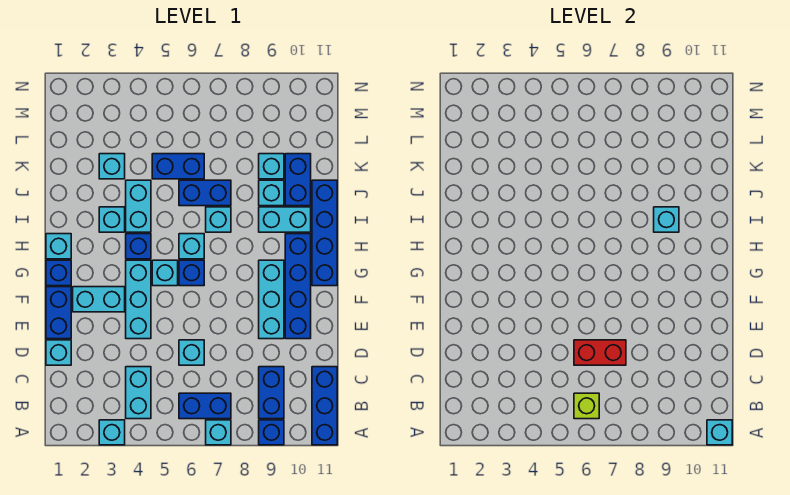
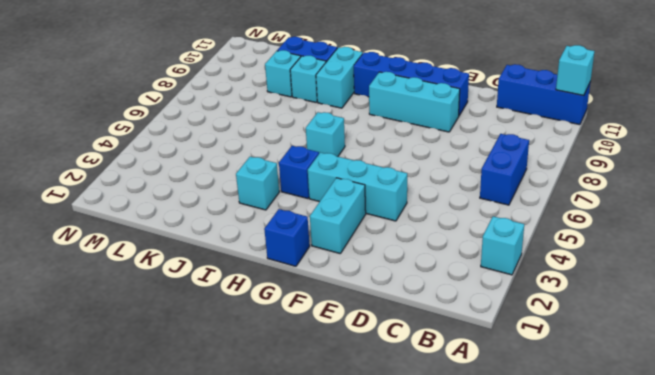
none -> cyan 1x1 brick [206,420,231,445]
none -> blue 1x1 brick [259,420,284,445]
none -> cyan 1x2 brick [126,367,151,419]
none -> blue 1x2 brick [259,367,284,419]

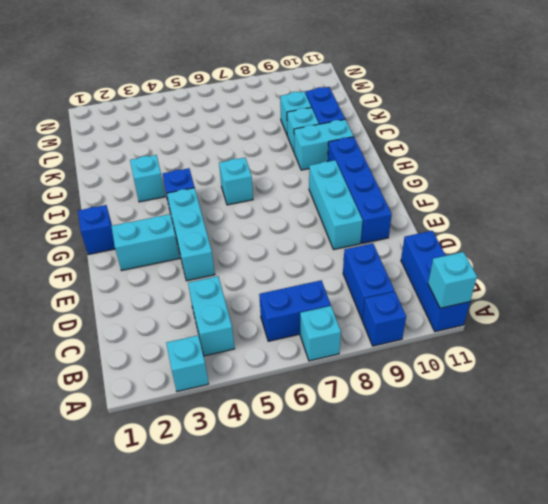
none -> cyan 1x1 brick [46,340,71,365]
none -> cyan 1x1 brick [179,340,204,365]
none -> blue 1x2 brick [46,287,71,339]
none -> cyan 1x1 brick [152,260,178,286]

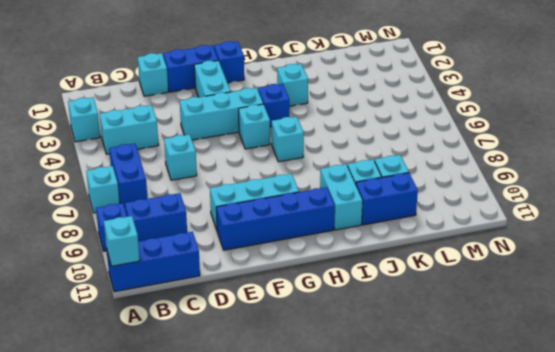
none -> blue 1x1 brick [179,260,204,286]
none -> blue 1x4 brick [312,180,337,286]
none -> cyan 1x1 brick [46,234,71,259]
none -> cyan 1x2 brick [126,180,151,232]

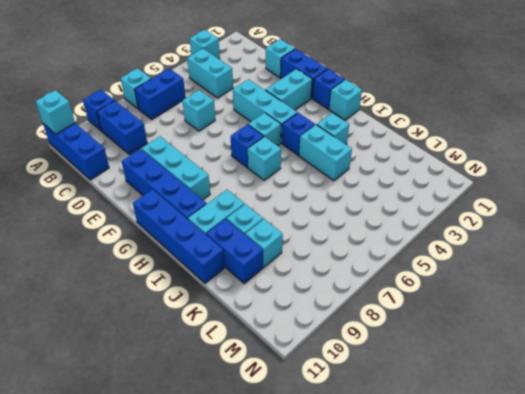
none -> cyan 1x1 brick [206,207,231,232]
none -> blue 1x2 brick [179,180,231,206]
none -> cyan 1x1 brick [99,154,125,179]
none -> blue 1x2 brick [152,154,204,179]

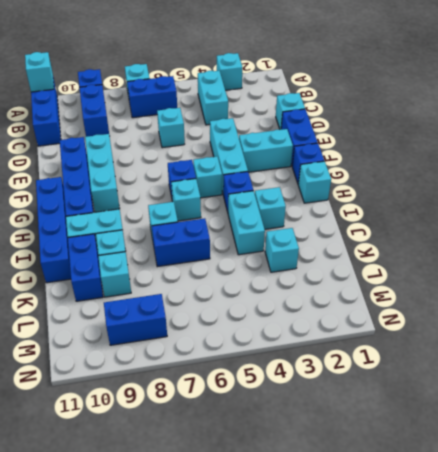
blue 1x2 brick [104,294,167,345] -> blue 1x2 brick moved to [152,154,204,179]
none -> lime 1x1 brick [574,393,599,419]
none -> red 1x2 brick [574,340,626,365]
none -> cyan 1x1 brick [654,207,679,232]

